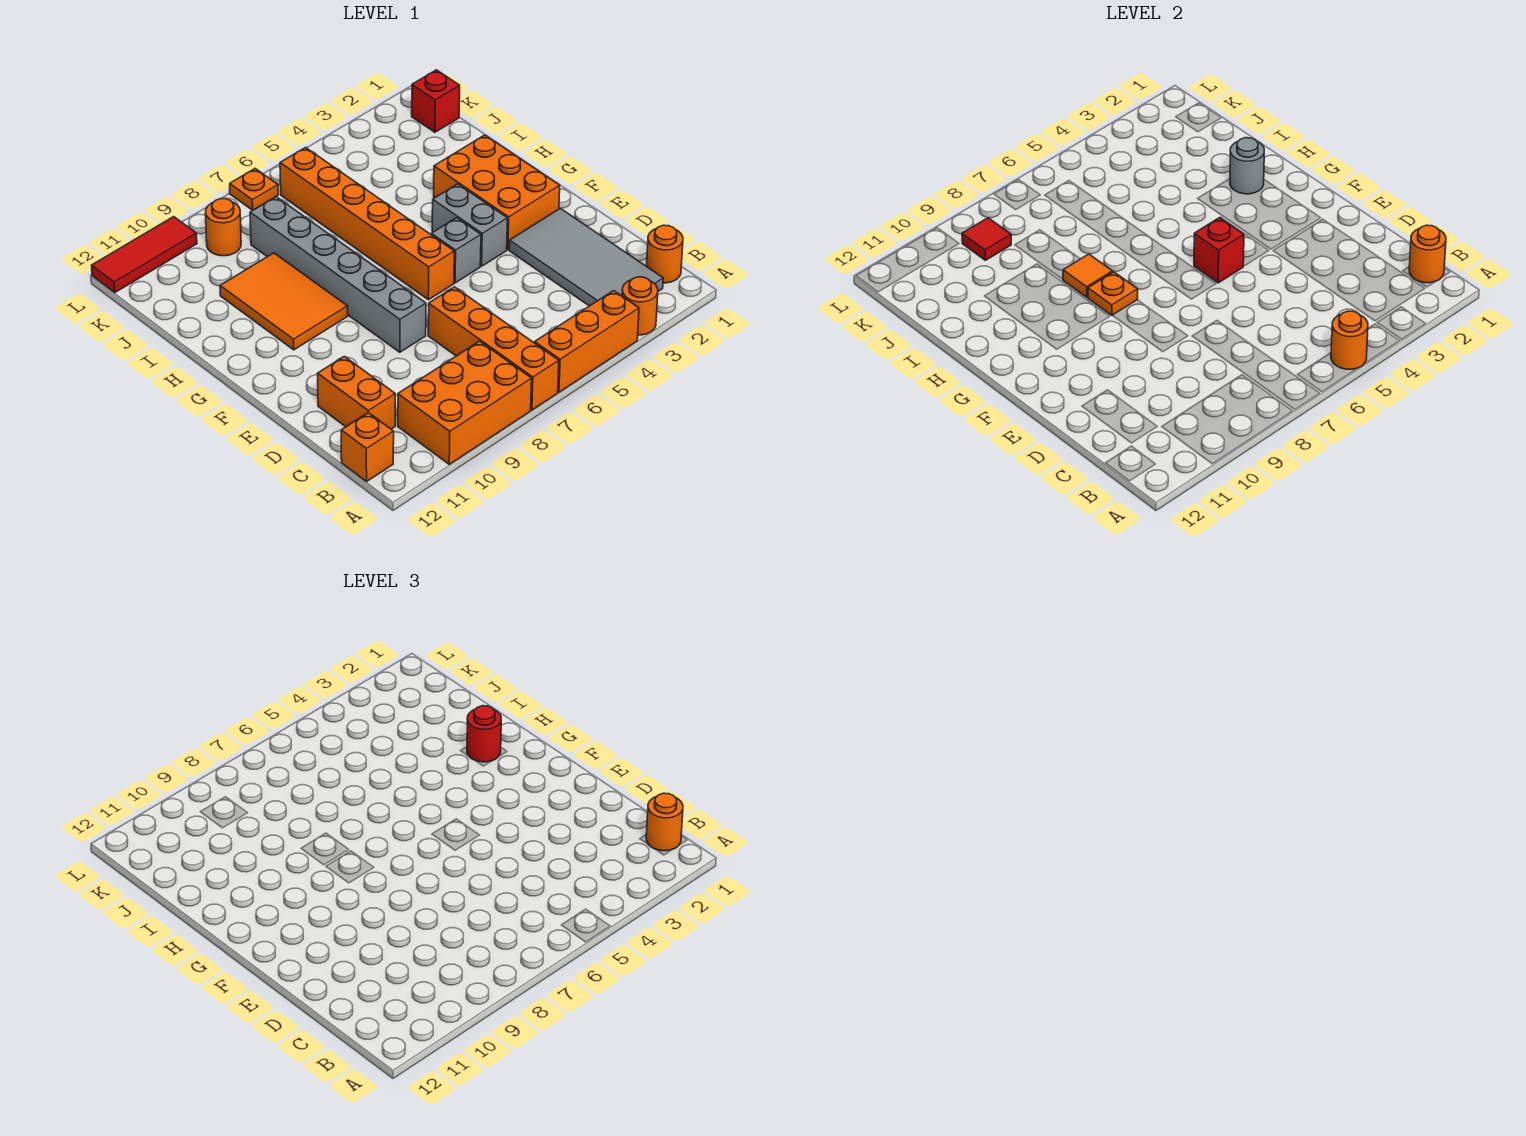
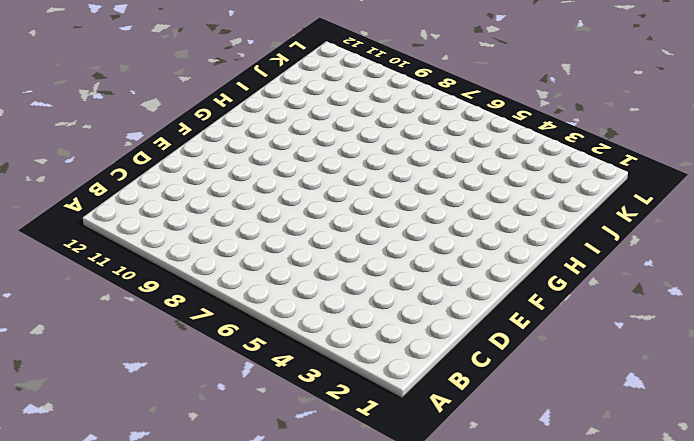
none -> orange 1x1 round brick [622,277,658,335]
none -> orange 1x3 brick [535,291,639,392]
none -> orange 1x4 brick [428,287,559,410]

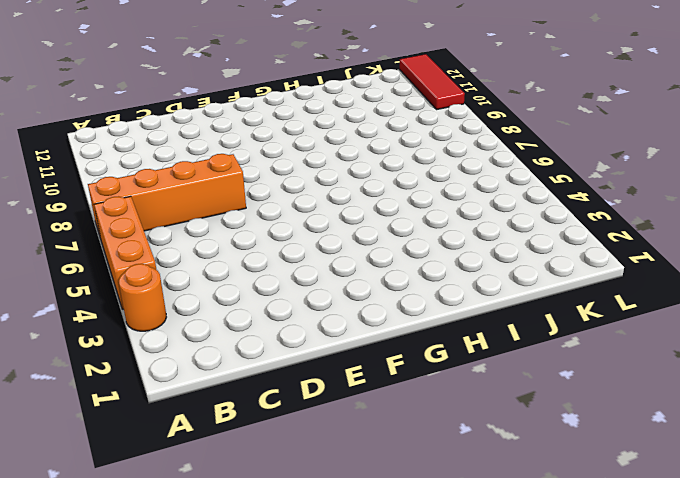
none -> orange 2x3 brick [398,341,532,464]
none -> orange 1x1 round brick [646,225,683,283]
none -> grey 2x4 tile [509,208,663,306]

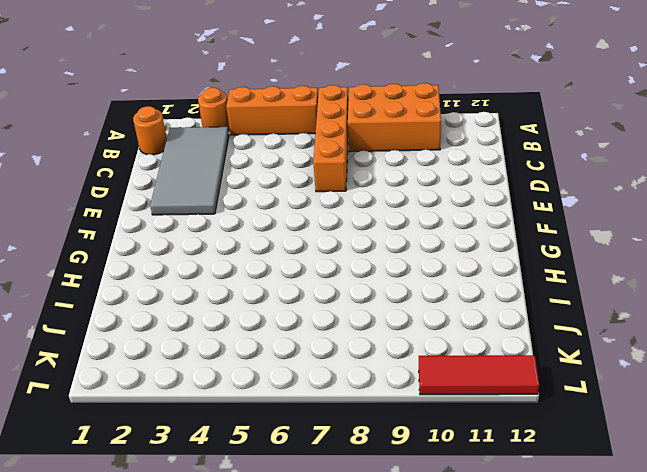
none -> orange 1x1 brick [341,413,394,482]
none -> orange 1x2 brick [317,356,395,429]
none -> grey 1x6 brick [250,197,426,352]

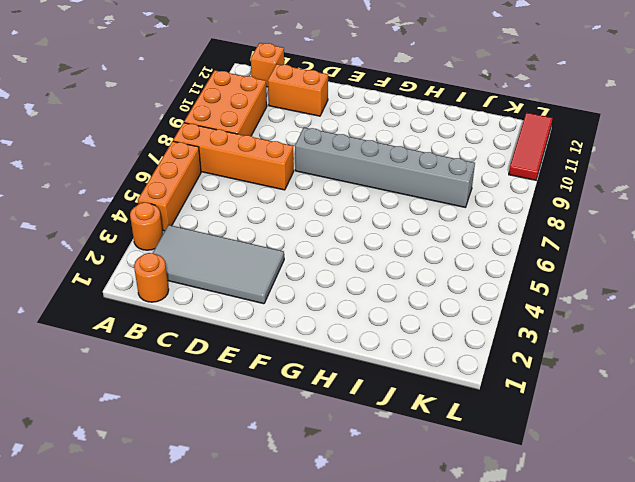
none -> orange 2x3 brick [434,135,560,250]
none -> grey 1x2 brick [432,184,508,266]
none -> grey 1x1 brick [431,218,481,283]

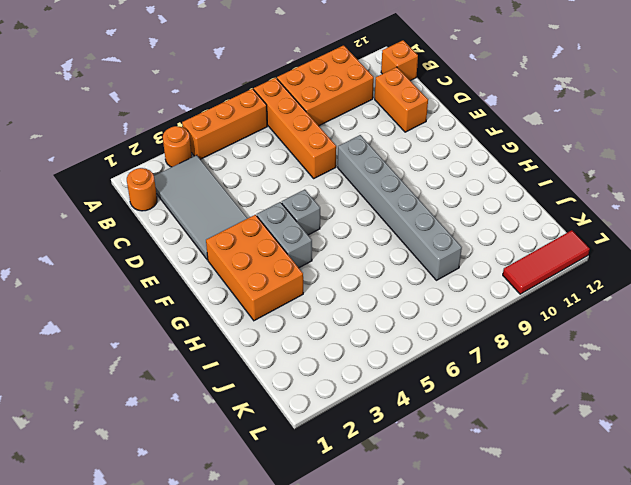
none -> orange 1x6 brick [280,147,454,300]
none -> orange 2x3 tile [220,253,348,350]
none -> red 1x1 brick [412,70,460,132]

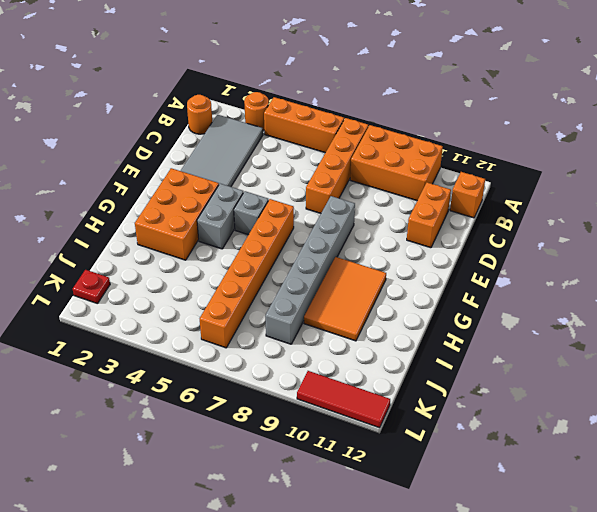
red 1x1 plate [73,270,110,304] -> red 1x1 brick [412,70,460,132]
none -> orange 1x1 round brick [205,199,241,256]
none -> orange 1x1 plate [230,169,278,210]
none -> orange 1x1 round brick [1331,311,1368,369]

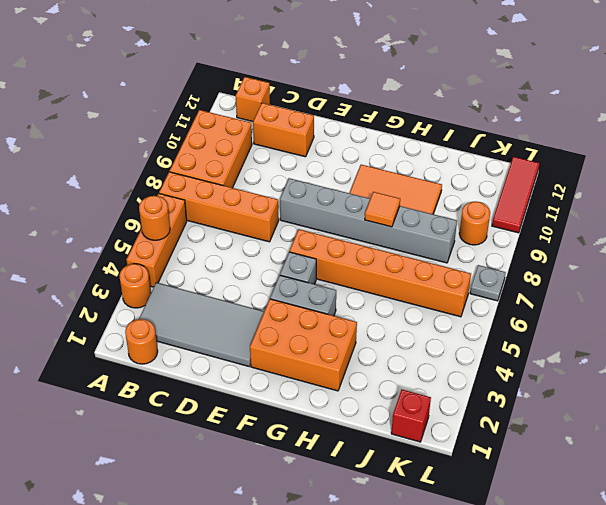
grey 1x1 plate [470,265,506,301] -> orange 1x1 plate [230,169,278,210]
none -> orange 1x1 round brick [1409,225,1446,283]
none -> red 1x1 brick [1194,218,1244,283]
none -> orange 1x1 plate [1088,272,1138,315]

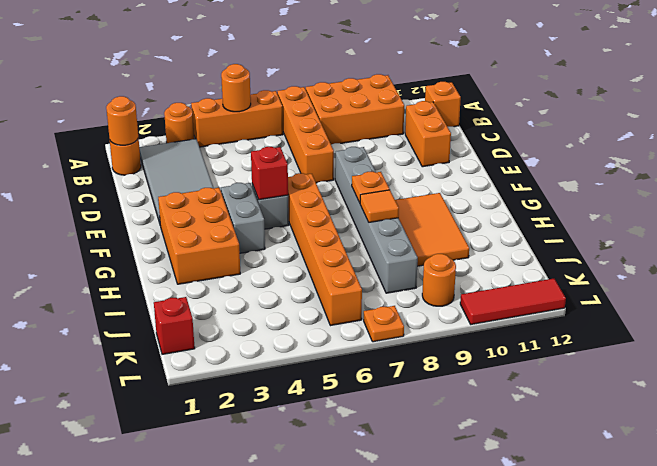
none -> grey 1x1 round brick [1230,138,1264,194]
none -> red 1x1 tile [962,218,1011,260]
none -> orange 1x1 round brick [646,793,683,851]

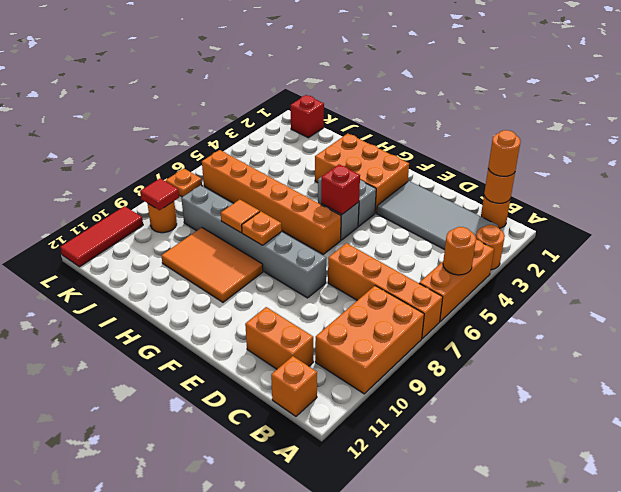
none -> grey 1x1 round brick [1230,138,1264,194]
none -> red 1x1 round brick [467,706,501,762]

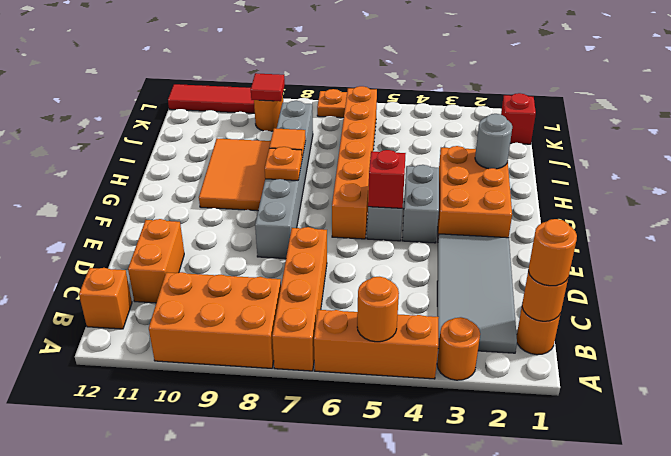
none -> red 1x1 round brick [467,706,501,762]

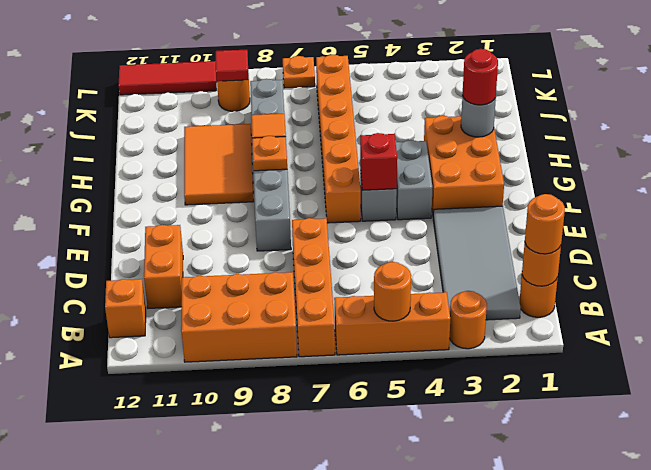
none -> red 1x1 brick [412,70,460,132]

